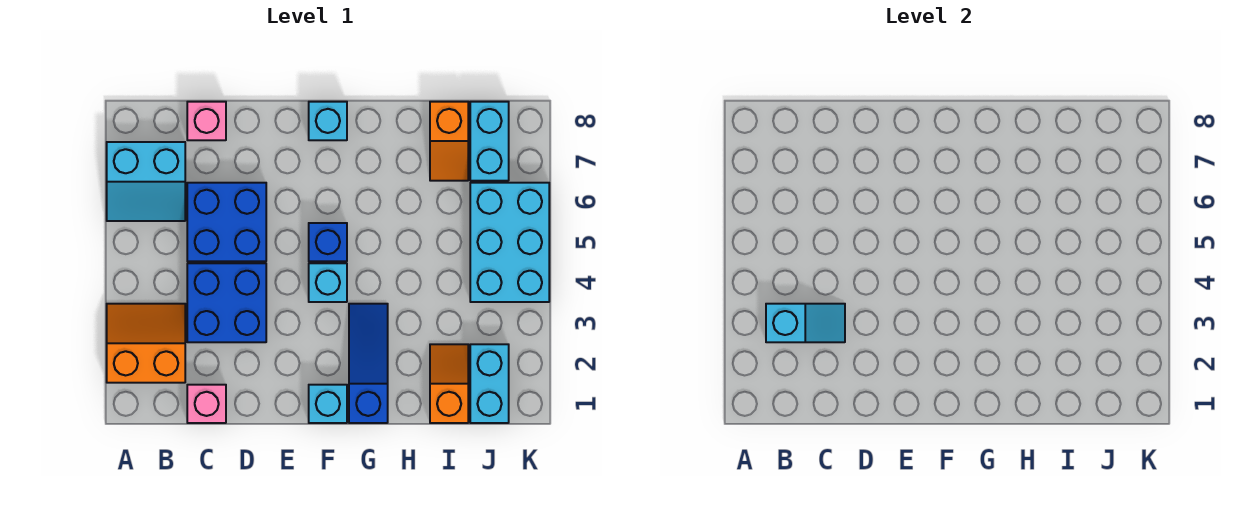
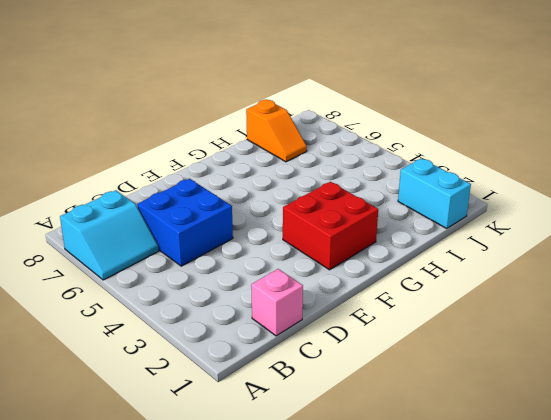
red 2x2 brick [283,182,378,270] -> blue 1x3 slope [349,304,388,423]
none -> orange 2x2 slope [107,304,185,383]
none -> blue 2x2 brick [187,263,266,342]
none -> pink 1x1 brick [187,102,226,140]

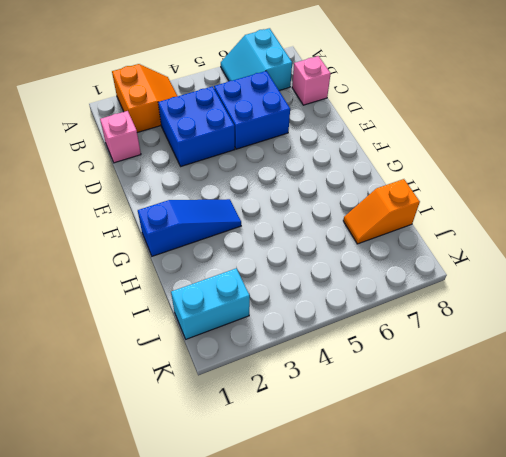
none -> cyan 1x1 brick [309,385,347,423]
none -> cyan 1x1 brick [309,263,347,302]
none -> blue 1x1 brick [309,223,347,261]

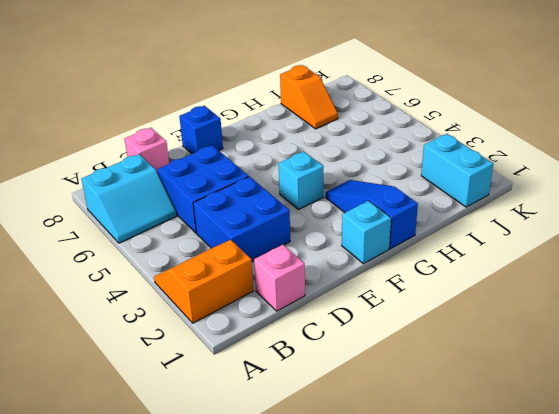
blue 1x1 brick [179,106,223,154] -> blue 1x1 brick moved to [309,223,347,261]
none -> cyan 1x1 brick [309,102,347,140]
none -> orange 1x2 slope [430,344,468,423]
none -> cyan 2x3 brick [470,183,549,302]

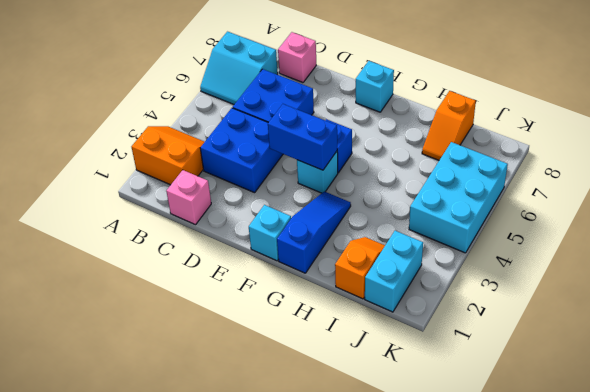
blue 1x2 brick [268,104,337,170] -> none
none -> cyan 1x2 brick [470,102,509,181]
none -> cyan 1x2 slope [766,304,845,342]

